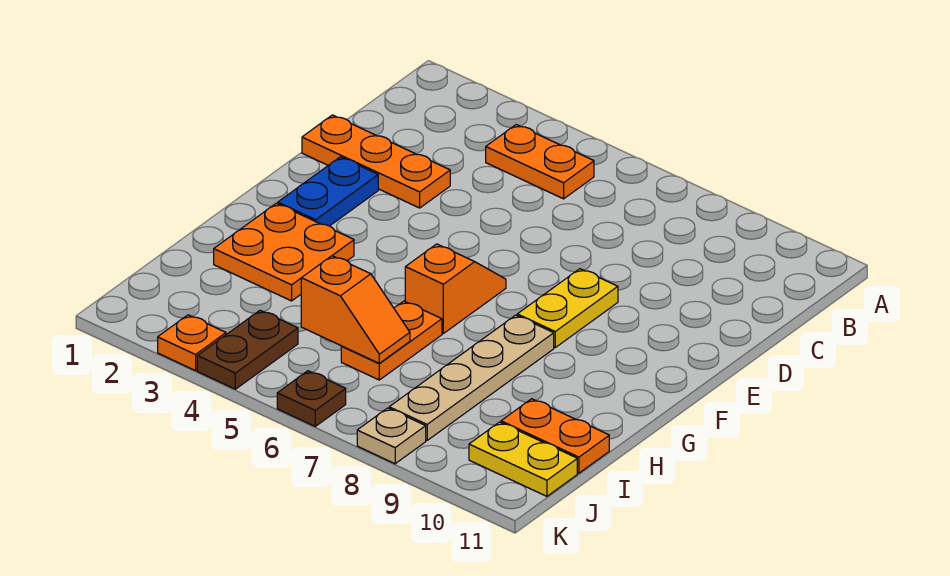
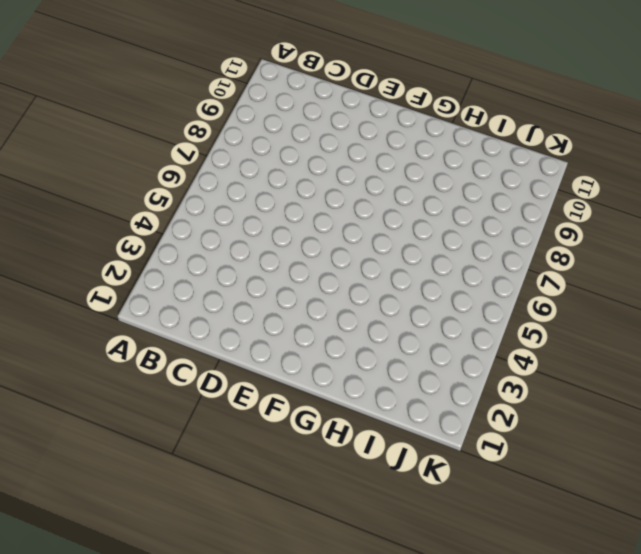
none -> orange 1x2 plate [486,125,594,199]
none -> orange 1x3 plate [302,115,450,208]
none -> blue 1x2 plate [278,157,378,226]

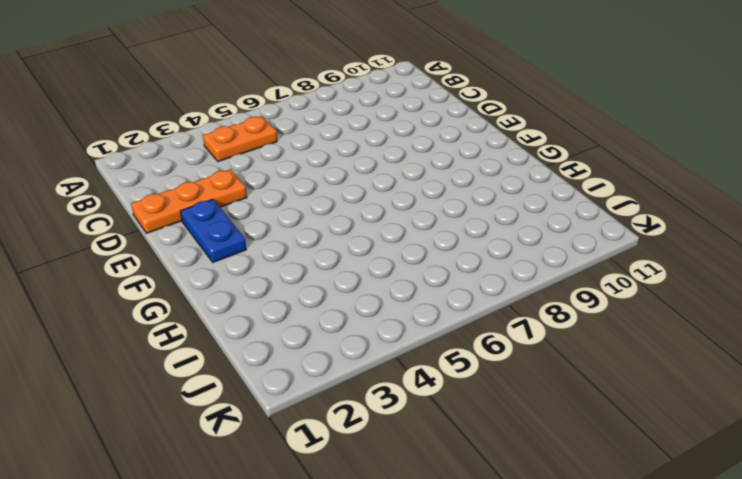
none -> yellow 1x2 plate [517,269,618,347]
none -> orange 1x2 slope [405,244,506,333]
none -> orange 2x2 plate [214,203,354,301]

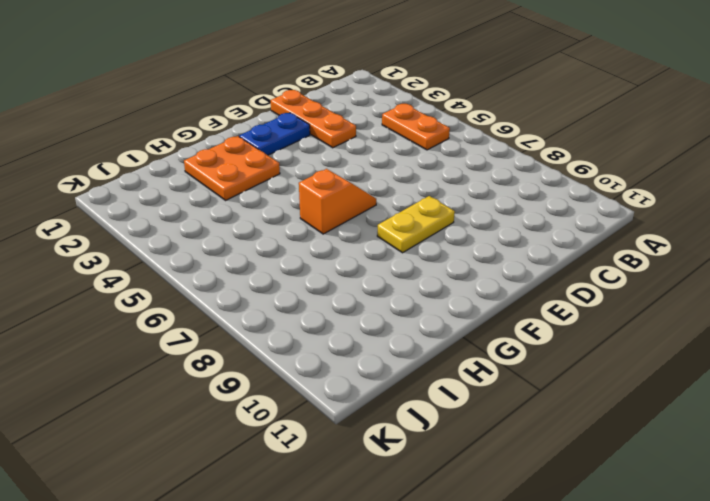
none -> tan 1x4 plate [389,315,554,440]
none -> orange 1x2 plate [341,301,442,380]
none -> orange 1x2 plate [501,399,609,473]

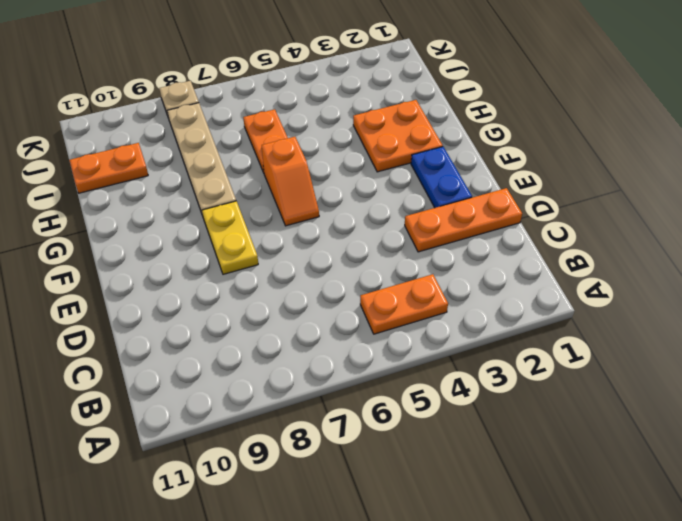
none -> brown 1x2 plate [197,310,298,389]
none -> yellow 1x2 plate [469,422,577,496]
none -> orange 1x1 plate [158,315,226,371]

